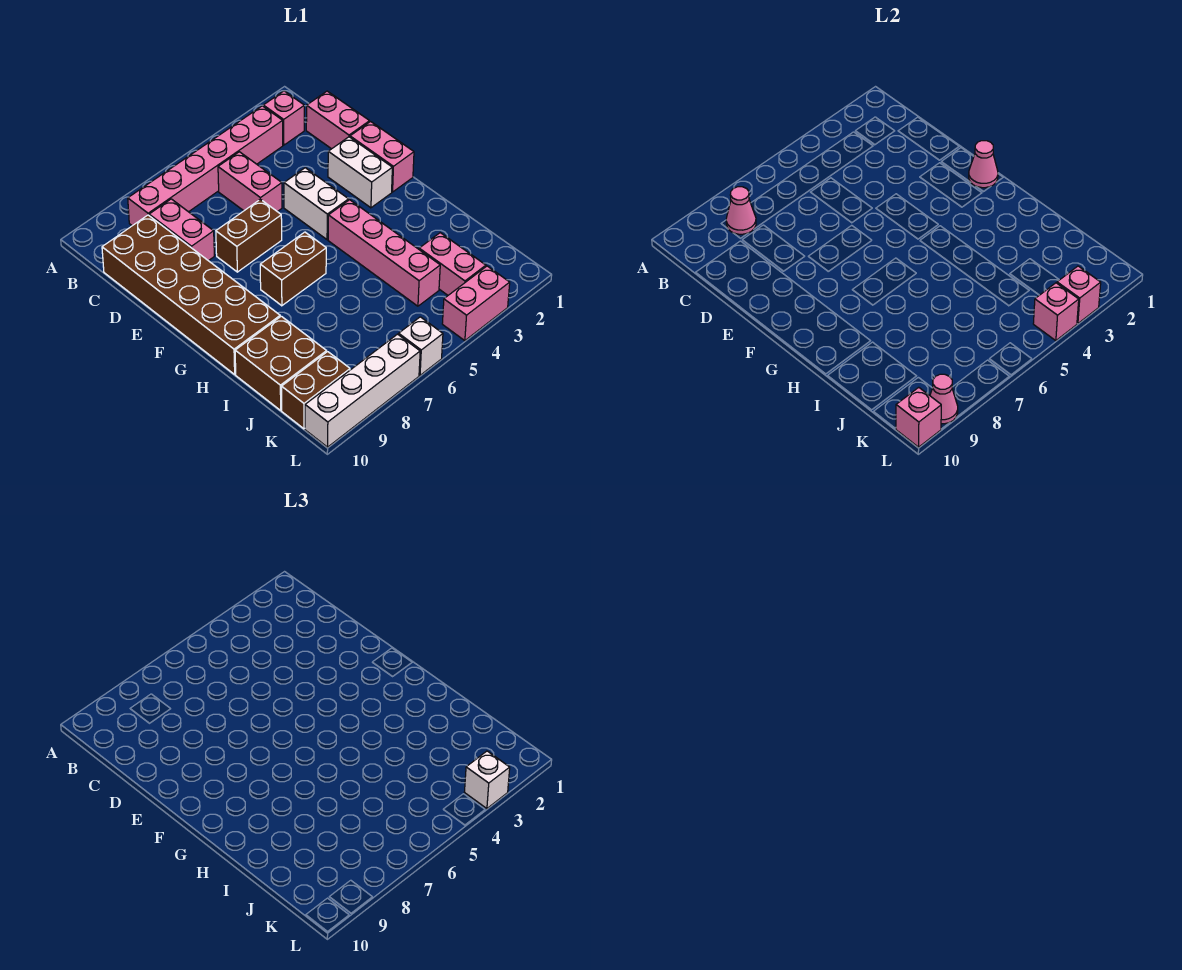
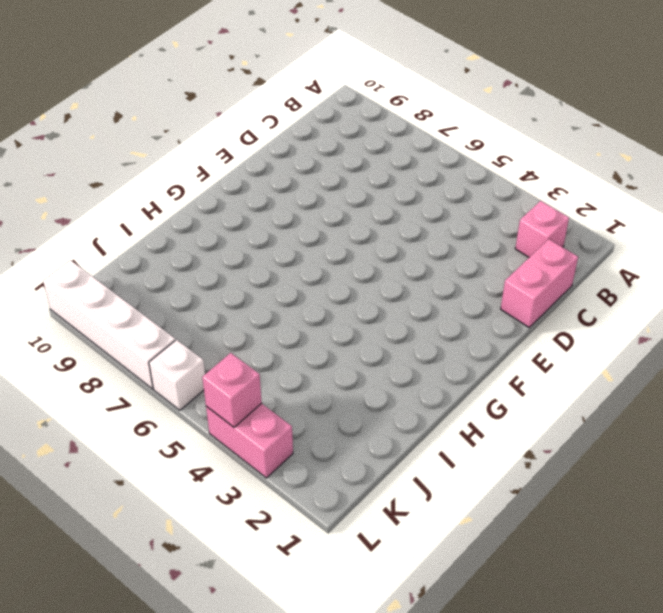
none -> pink 1x6 brick [128,106,283,226]
none -> pink 1x2 brick [218,152,282,212]
none -> pink 1x2 brick [149,199,214,261]

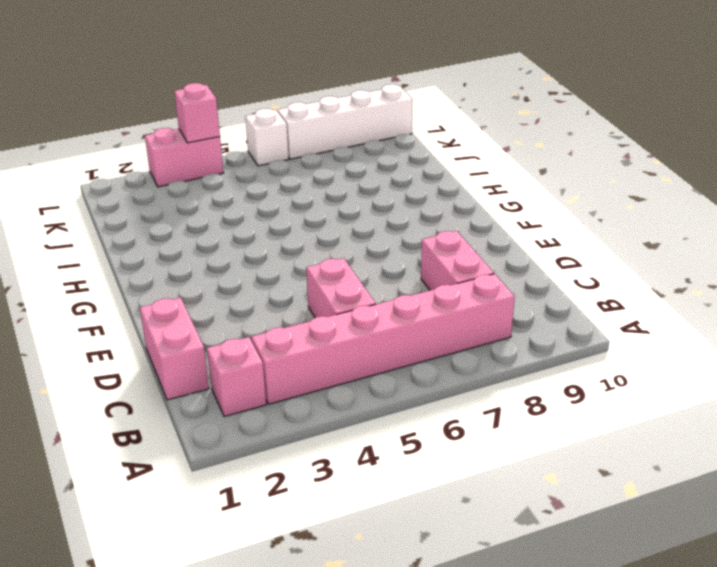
none -> brown 2x6 brick [102,215,280,374]
none -> pink 1x2 brick [350,122,414,192]
none -> white 1x2 brick [328,137,392,208]

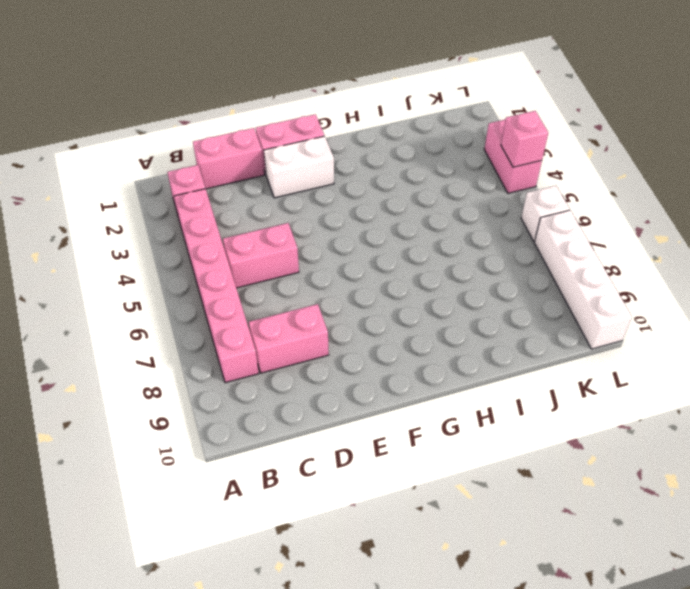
none -> brown 2x6 brick [102,215,280,374]
none -> white 1x2 brick [284,168,349,240]
none -> brown 1x2 brick [216,199,282,272]

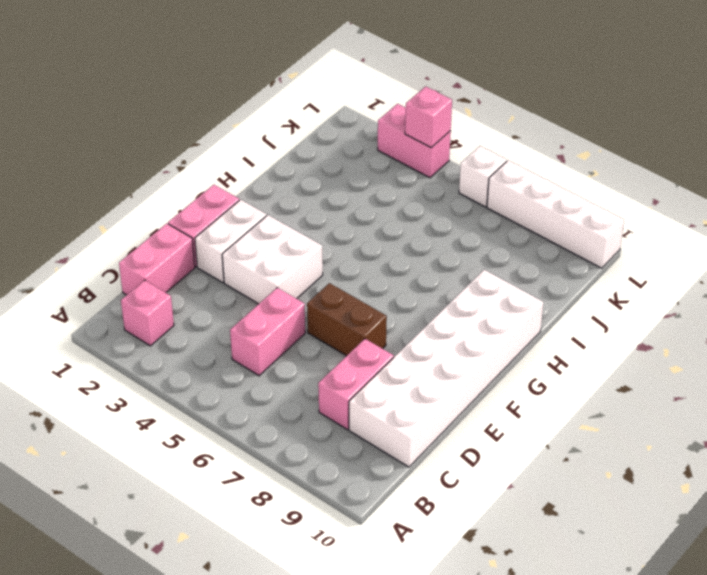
white 2x6 brick [349,270,543,467] -> brown 2x6 brick [102,215,280,374]
white 2x2 brick [222,215,323,304] -> white 1x2 brick [284,168,349,240]
none -> pink 1x6 brick [128,106,283,226]
none -> pink 1x4 brick [328,200,440,306]
none -> brown 1x2 brick [260,232,326,306]

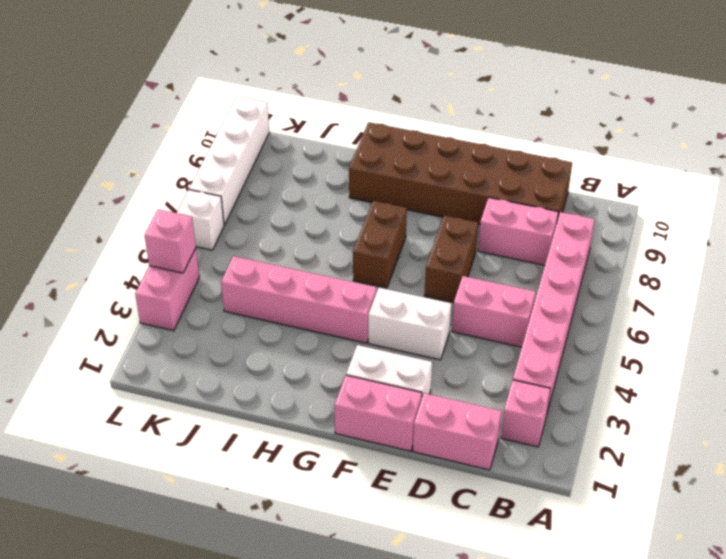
none -> brown 2x2 brick [235,316,327,410]
none -> pink 1x2 brick [419,233,486,295]
none -> brown 1x2 brick [282,352,350,429]

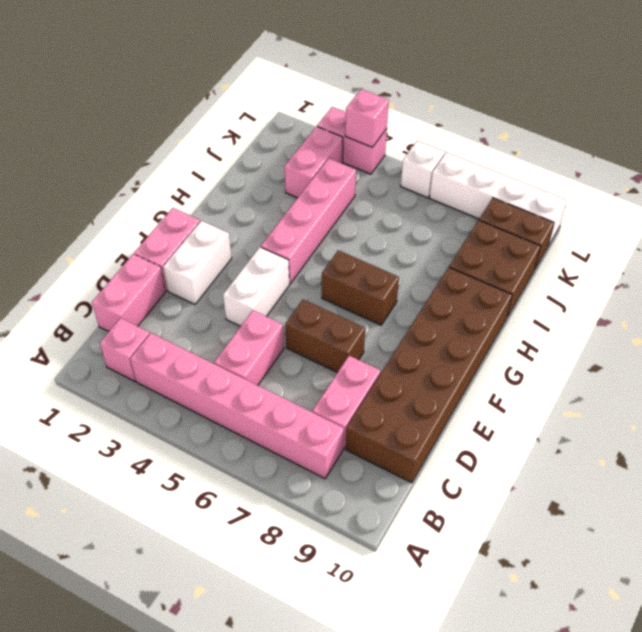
none -> pink 1x1 cone [726,187,756,234]
none -> pink 1x1 cone [969,141,998,188]
none -> pink 1x1 brick [1057,266,1101,324]

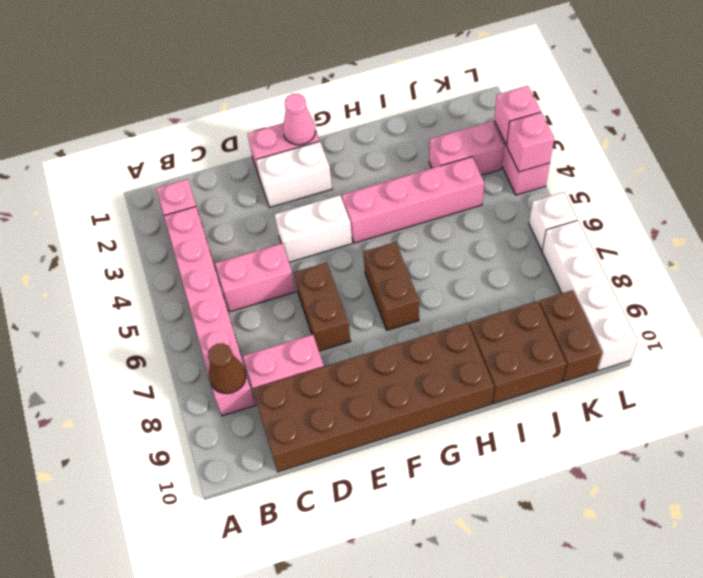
brown 1x1 cone [208,343,246,394] -> pink 1x1 cone [726,187,756,234]
none -> pink 1x2 brick [306,91,370,149]
none -> pink 1x1 cone [930,374,958,424]
none -> pink 1x1 brick [896,387,941,447]

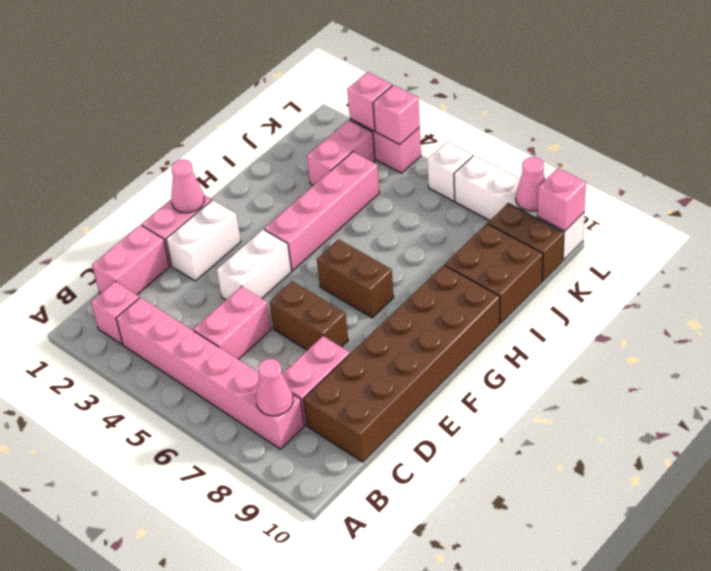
none -> white 1x1 brick [465,751,510,809]

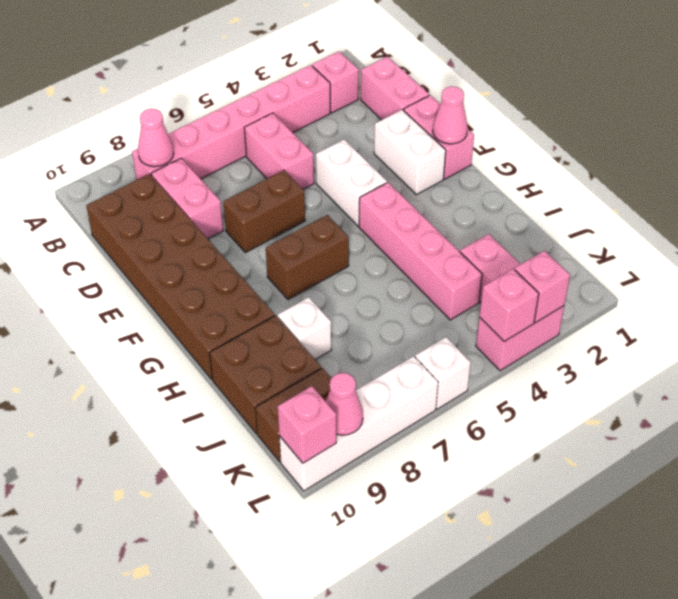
white 1x1 brick [277,297,331,359] -> white 1x1 brick moved to [465,751,510,809]

